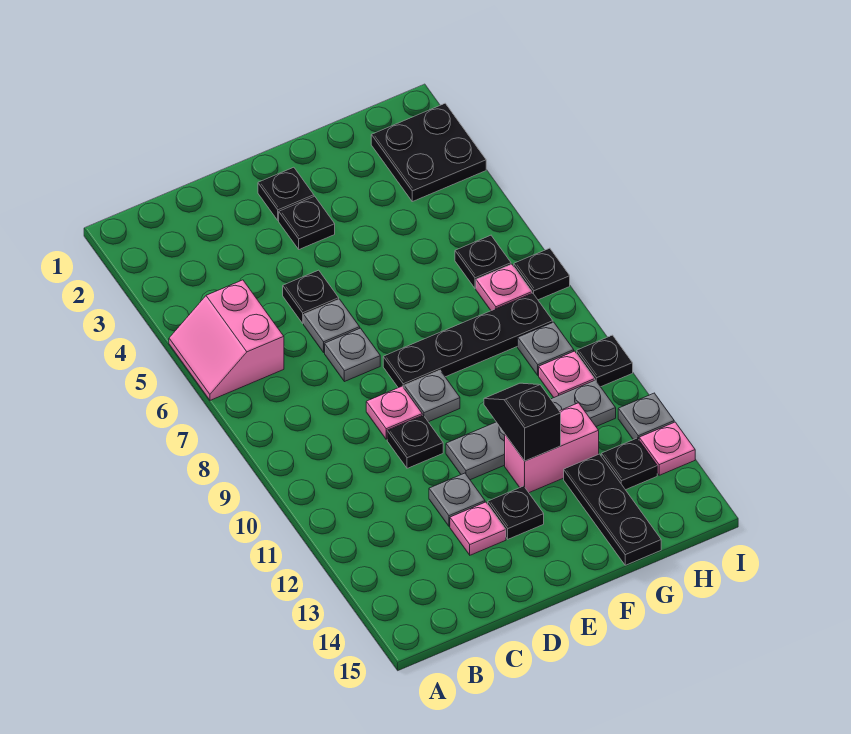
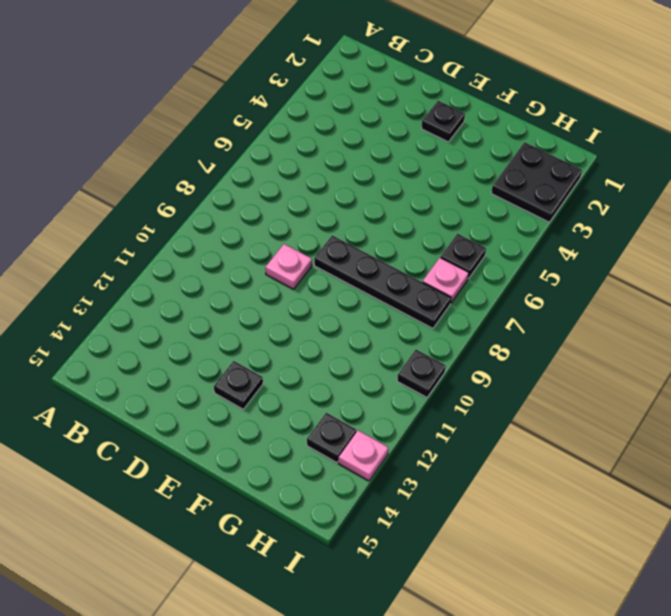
none -> pink 2x2 slope [169,280,284,400]
none -> black 1x1 plate [283,270,339,323]
none -> grey 1x1 plate [304,299,360,352]

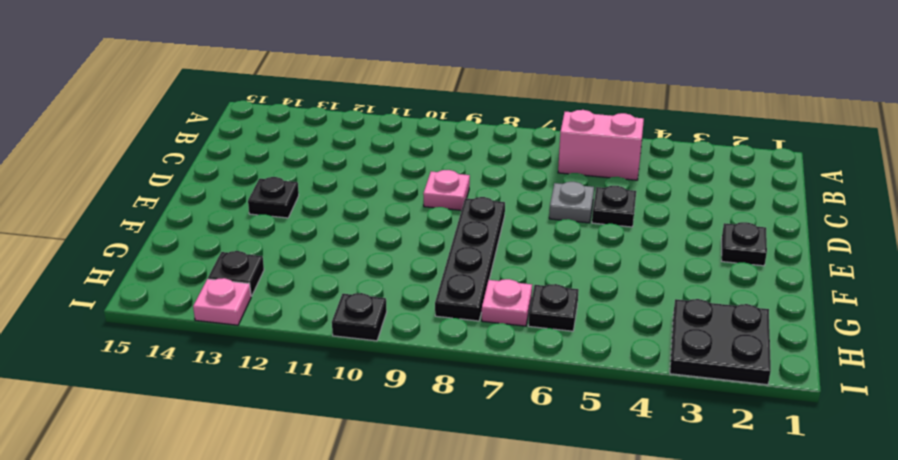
none -> grey 1x1 plate [325,328,380,382]
none -> black 1x1 plate [387,415,443,468]
none -> grey 1x1 plate [429,473,485,526]

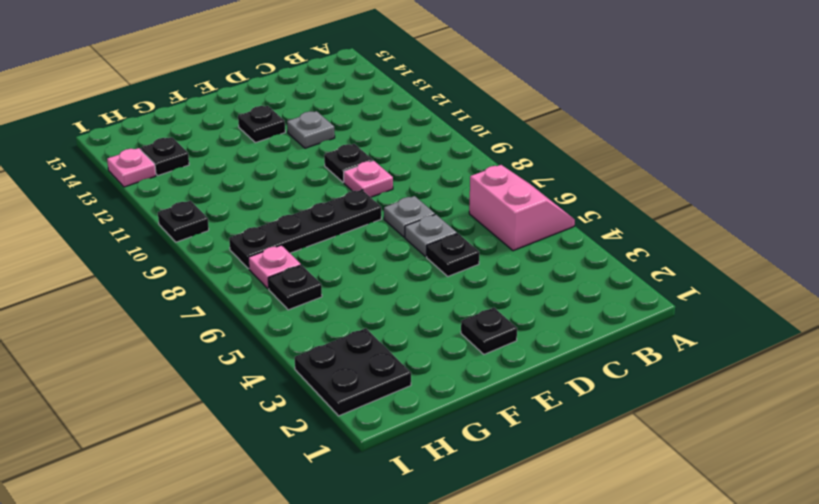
none -> pink 1x1 plate [450,502,506,555]
none -> black 1x1 plate [279,196,335,249]
none -> grey 1x1 plate [404,370,460,422]

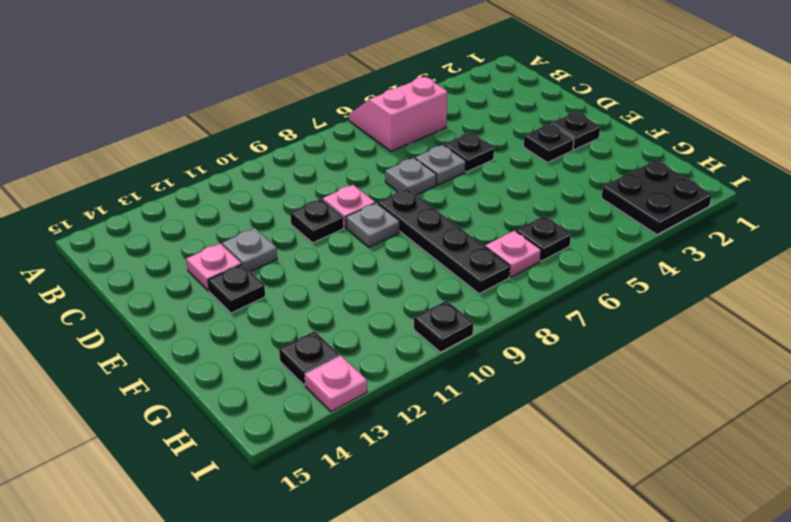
none -> grey 1x4 plate [446,380,616,480]
none -> pink 1x2 brick [505,403,599,493]
none -> black 1x3 plate [564,454,661,565]

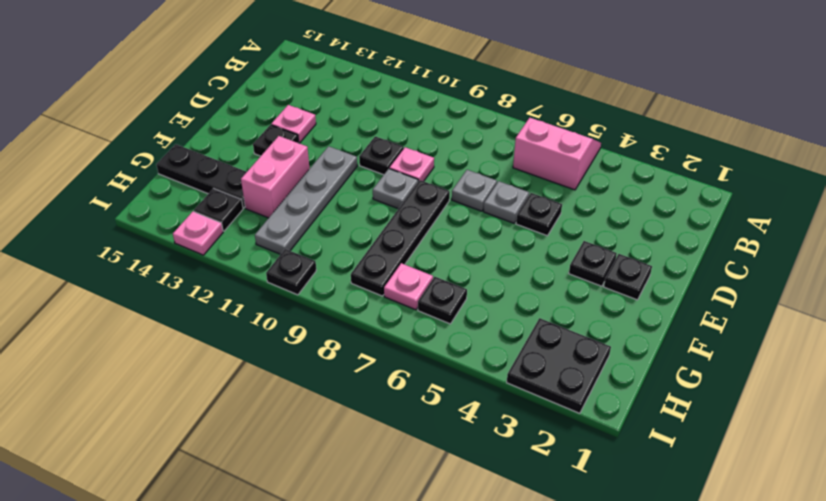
none -> grey 1x1 plate [429,473,485,526]
none -> grey 1x1 plate [518,322,574,375]
none -> pink 1x1 plate [539,351,595,398]

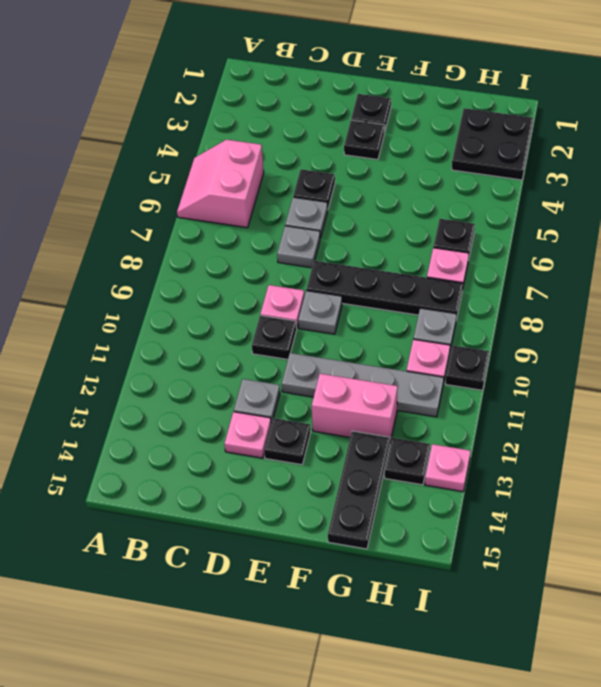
none -> black 1x1 plate [514,248,570,300]
none -> grey 1x1 plate [618,393,674,440]
none -> black 1x2 slope [484,383,561,461]

